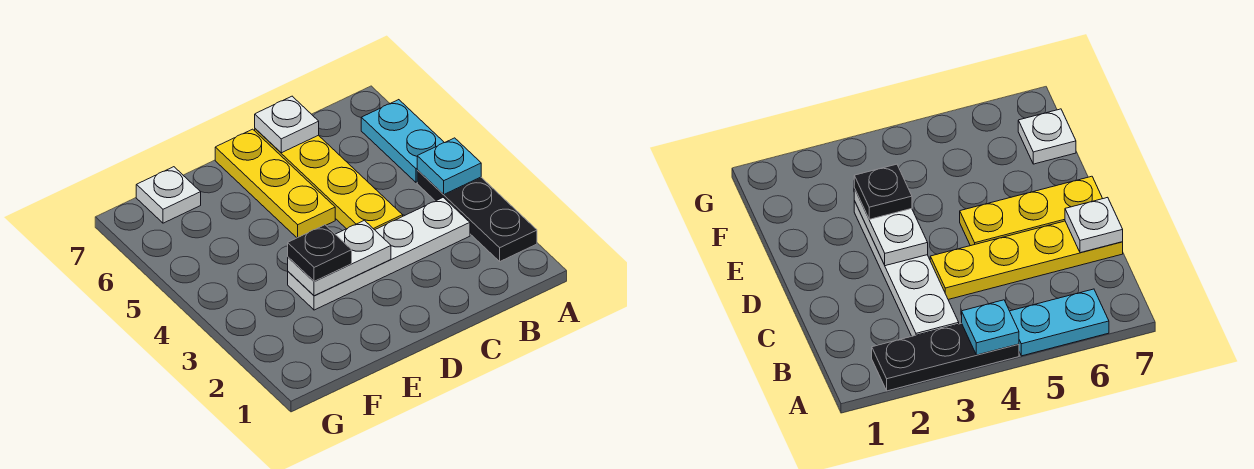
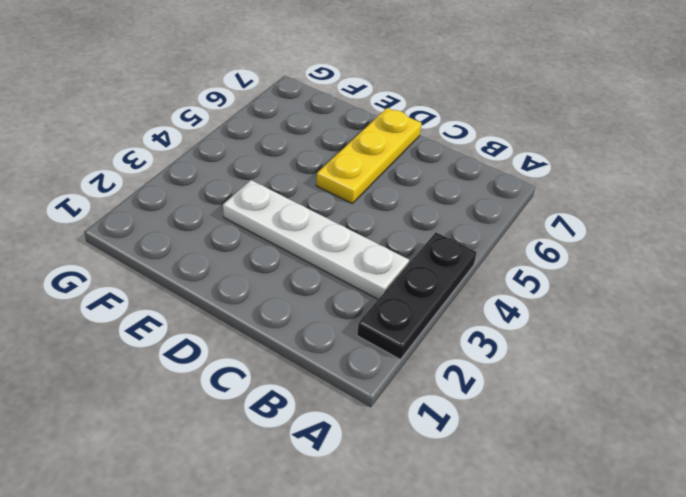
none -> cyan 1x2 plate [361,100,444,182]
none -> yellow 1x4 plate [255,129,403,230]

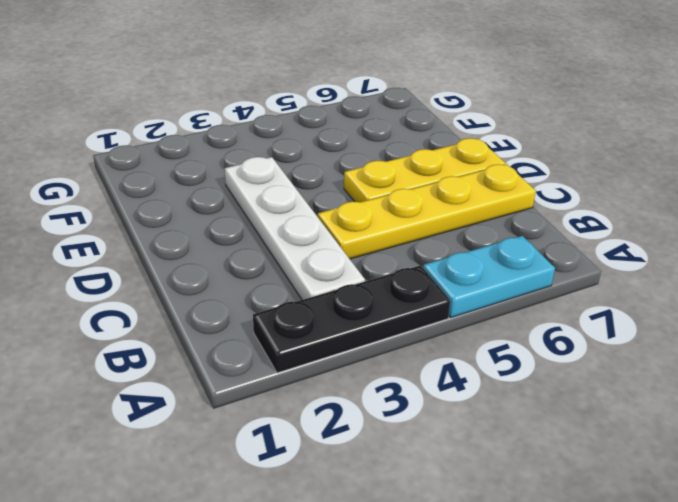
none -> white 1x1 plate [136,167,201,223]
none -> cyan 1x1 plate [417,138,481,194]

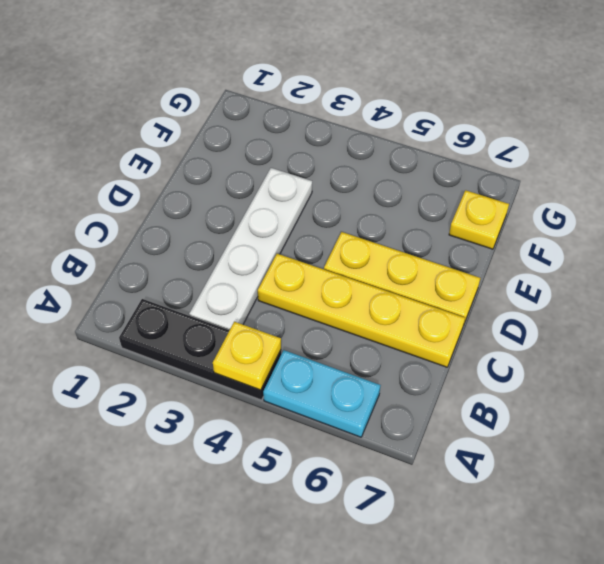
yellow 1x1 plate [213,322,281,390] -> cyan 1x1 plate [417,138,481,194]
yellow 1x1 plate [449,190,509,249] -> white 1x1 plate [136,167,201,223]
none -> white 1x1 plate [255,96,319,153]
none -> white 1x2 plate [288,220,391,296]

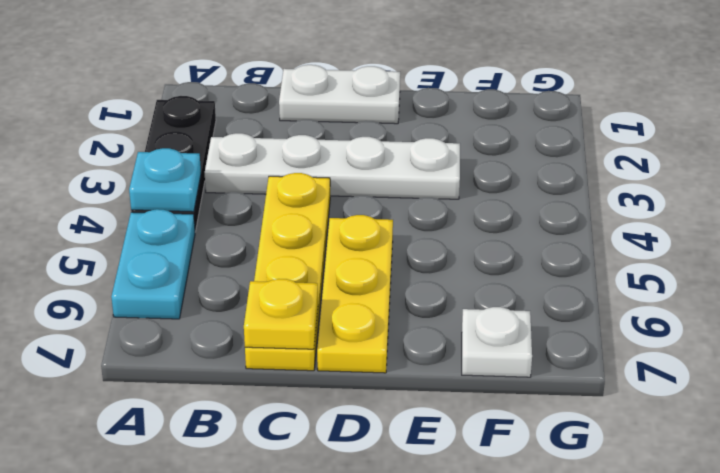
white 1x2 plate [279,65,400,124] -> white 1x2 plate moved to [288,220,391,296]
yellow 1x1 plate [244,279,318,349] -> white 1x1 plate [255,96,319,153]
none -> black 1x1 plate [288,225,352,282]

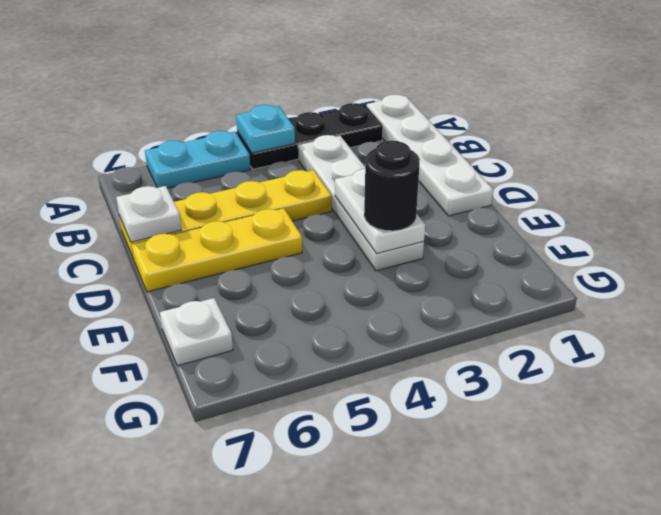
white 1x4 plate [367,95,493,216] -> none
black 1x1 round brick [364,141,420,231] -> black 1x1 plate [288,225,352,282]

